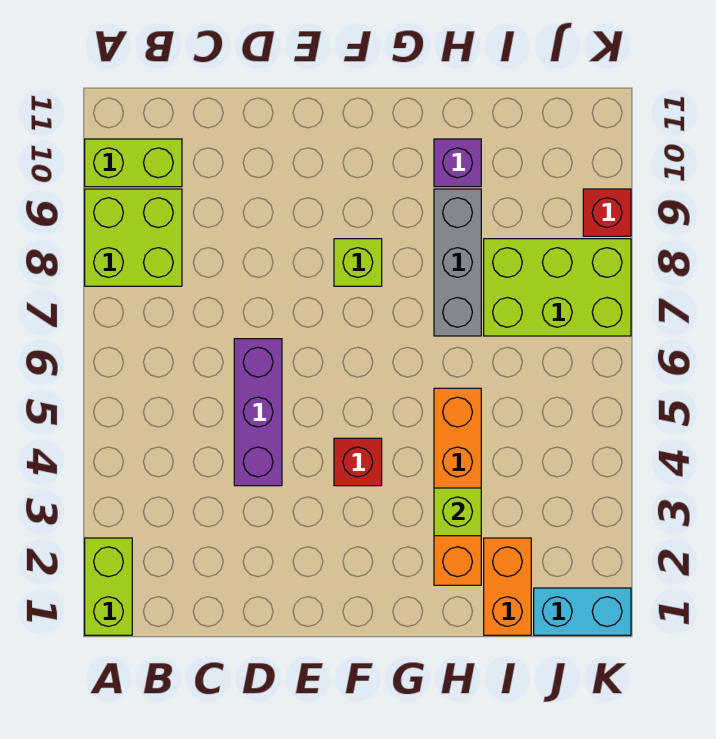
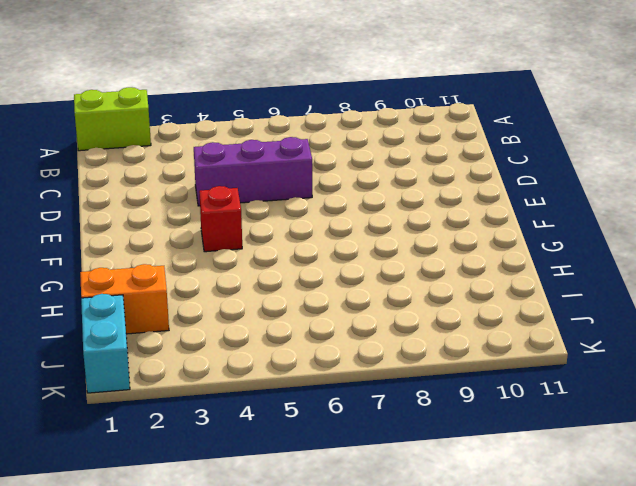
none -> lime 2x2 brick [85,189,182,286]
none -> lime 1x2 brick [85,139,182,187]
none -> lime 1x1 brick [334,239,382,286]

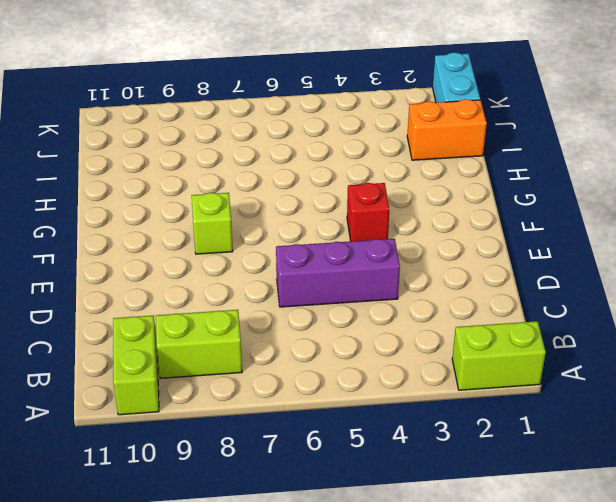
lime 1x2 brick [156,310,242,378] -> lime 2x2 brick [85,189,182,286]
none -> orange 1x4 brick [434,388,481,585]
none -> grey 1x3 brick [434,189,481,336]
none -> purple 1x1 brick [434,139,481,187]

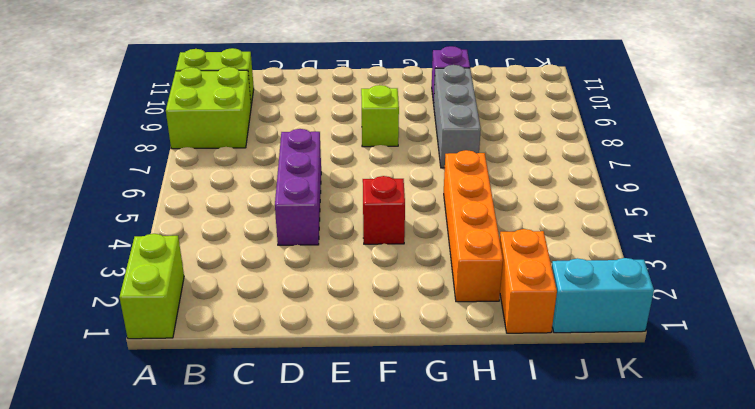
none -> lime 2x3 brick [484,239,631,336]
none -> red 1x1 brick [583,189,631,236]
none -> lime 1x1 brick [434,488,481,536]

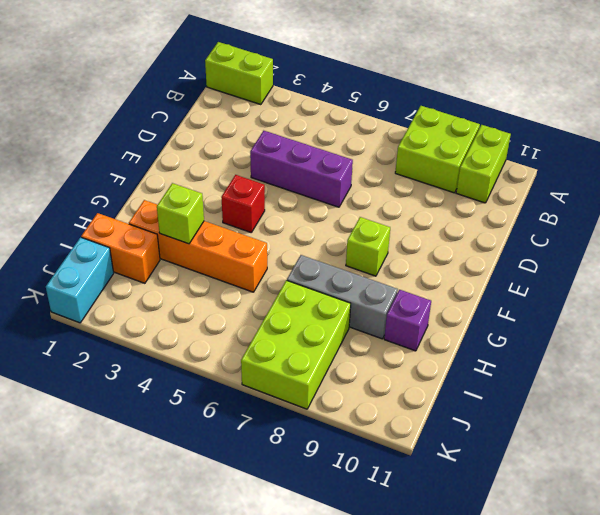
none -> red 1x1 brick [583,189,631,236]

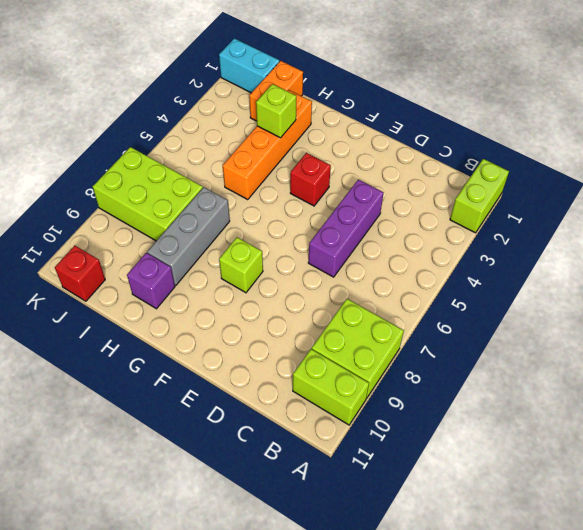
red 1x1 brick [55,246,105,301] -> red 1x1 brick moved to [583,189,631,236]

